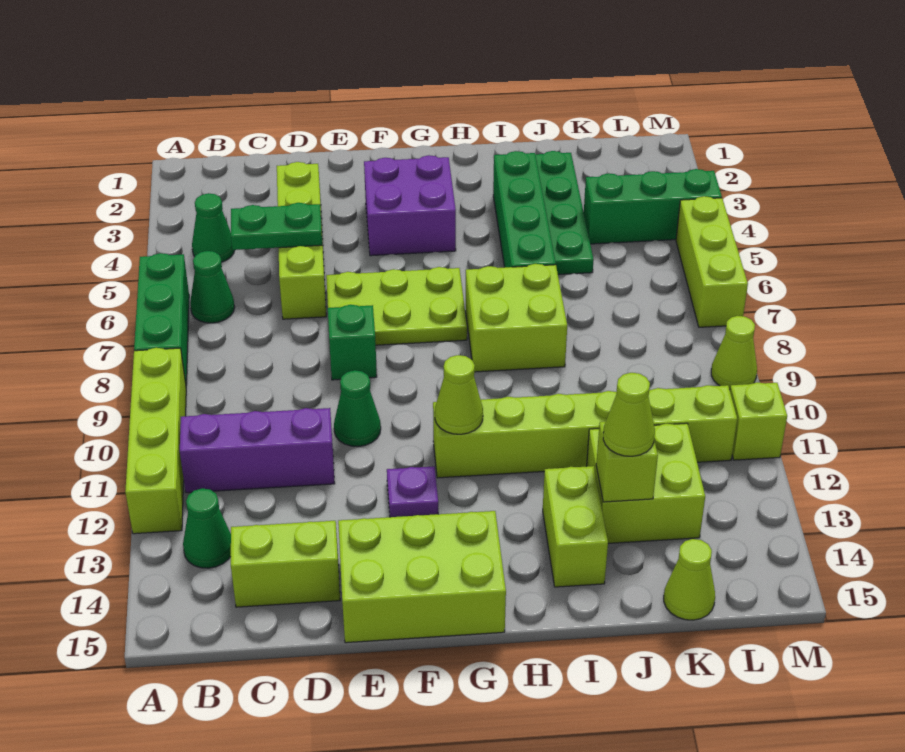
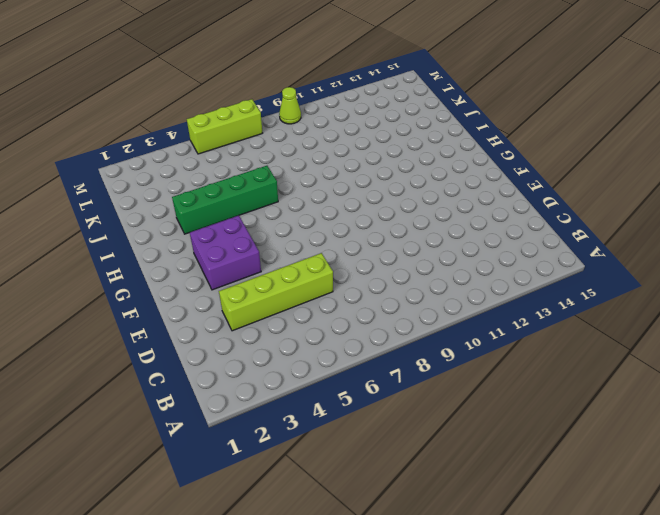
none -> green 1x3 brick [134,253,189,385]
none -> lime 1x4 brick [125,348,186,534]
none -> green 1x1 cone [192,193,234,262]

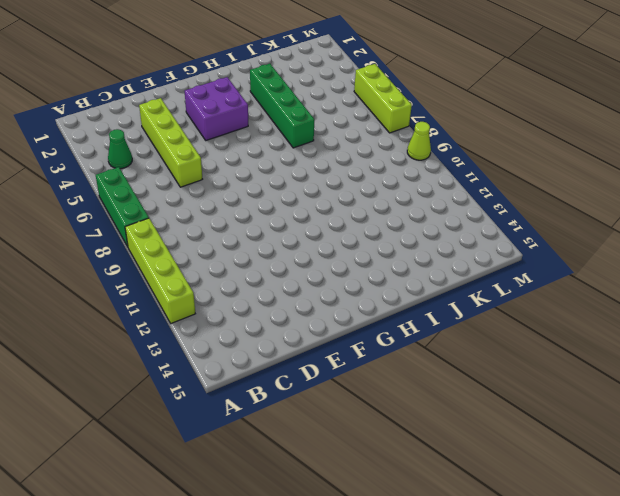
none -> green 1x1 cone [190,251,235,323]
none -> purple 1x3 brick [180,408,335,493]
none -> green 1x1 cone [183,488,231,568]

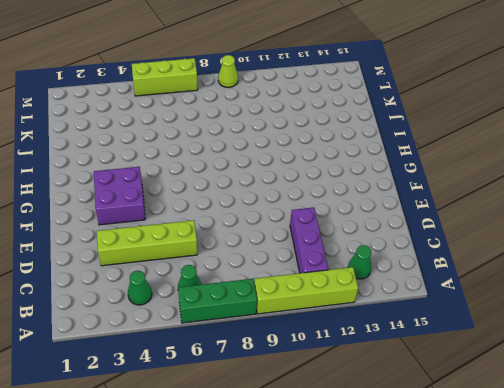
none -> lime 1x2 brick [231,521,340,607]
none -> lime 2x3 plate [326,267,467,345]
none -> green 1x1 brick [328,305,377,380]

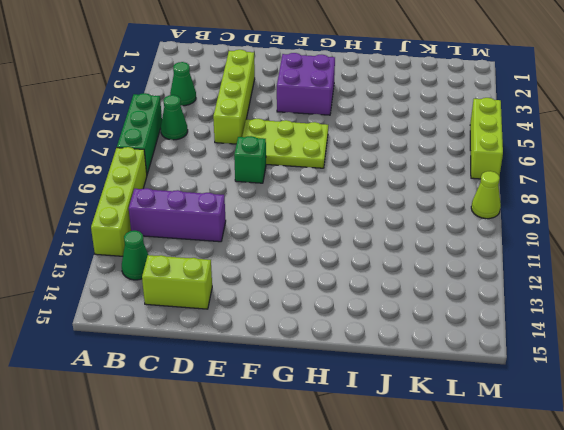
none -> green 1x1 cone [334,370,381,447]
none -> lime 2x3 brick [338,511,506,643]
none -> purple 1x1 plate [387,466,438,517]

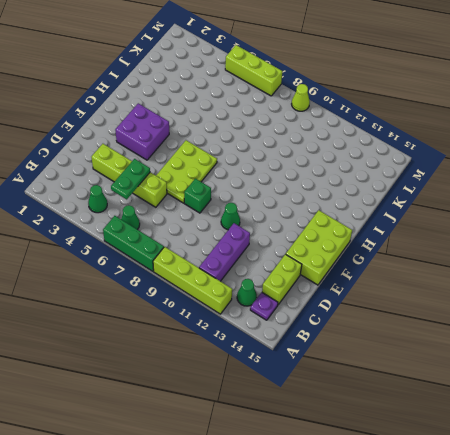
purple 1x1 plate [250,292,278,320] -> purple 1x1 plate moved to [387,466,438,517]
none -> lime 1x6 brick [433,385,737,478]
none -> lime 2x2 brick [466,264,567,372]
none -> green 1x4 brick [493,151,556,267]

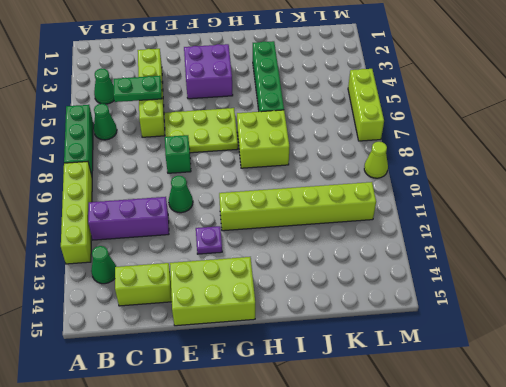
none -> lime 1x2 brick [543,466,608,587]
none -> green 1x4 plate [535,151,594,275]
none -> lime 2x2 brick [587,423,705,543]

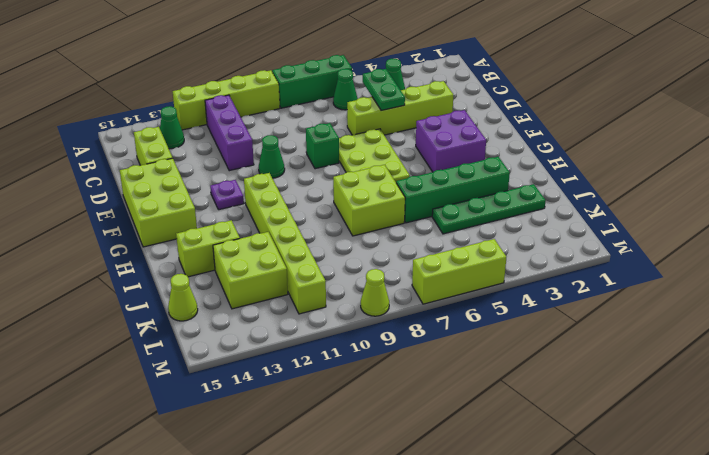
none -> green 1x3 brick [584,169,722,244]
none -> lime 1x1 brick [730,382,787,460]
none -> lime 1x1 cone [435,355,483,434]

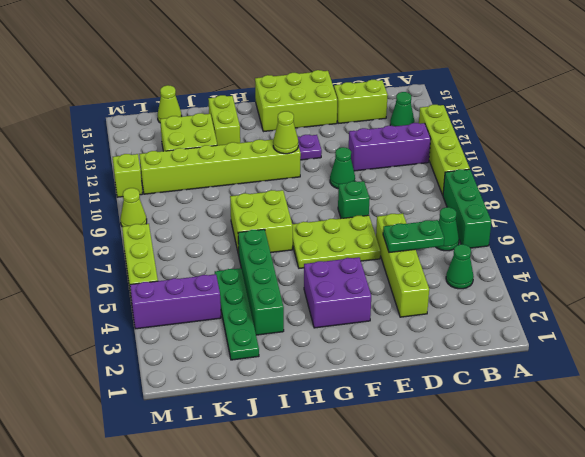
purple 1x3 brick [130,274,221,329] -> green 1x3 brick [584,169,722,244]
none -> lime 1x1 brick [596,422,658,502]
none -> lime 1x1 cone [603,373,655,456]

